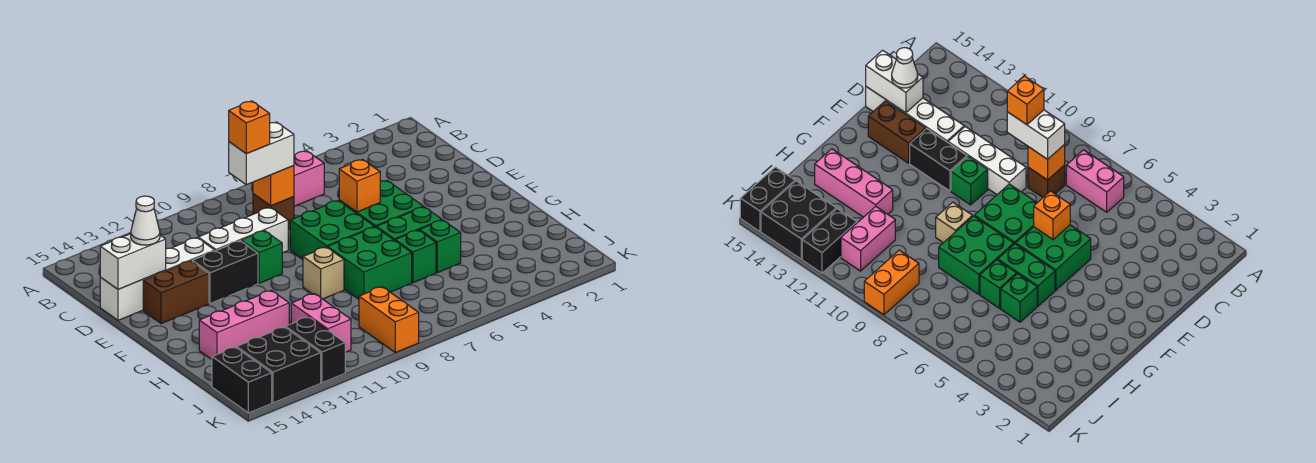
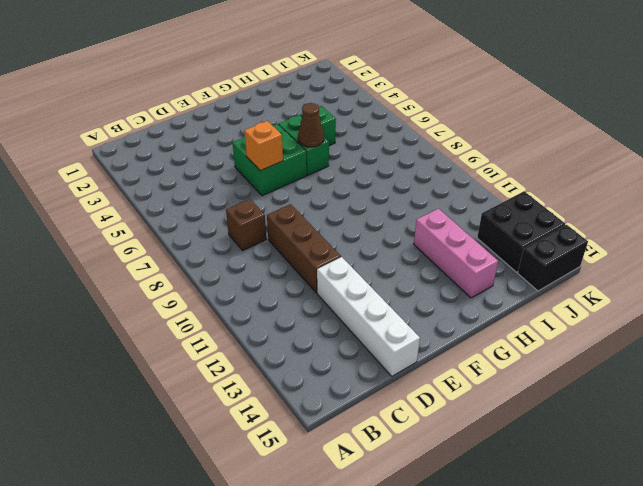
brown 1x3 brick [267,204,341,293] -> white 1x3 brick [198,207,288,253]
brown 1x1 cone [298,103,324,147] -> none
none -> pink 1x2 brick [294,151,324,206]
none -> green 2x2 brick [290,201,374,259]
none -> green 1x1 brick [241,231,282,283]

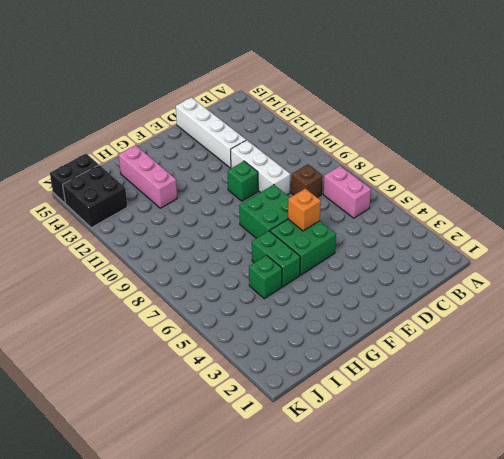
none -> black 1x2 brick [192,241,258,303]
none -> brown 1x2 brick [143,261,209,324]
none -> green 2x2 brick [328,227,412,299]

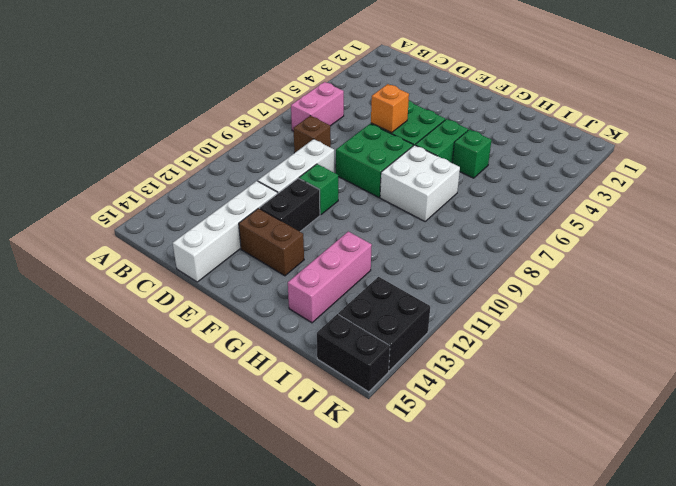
brown 1x2 brick [239,208,304,276] -> brown 1x2 brick turned to [143,261,209,324]
white 2x2 brick [380,145,460,221] -> green 2x2 brick [328,227,412,299]
none -> tan 1x1 brick [303,247,344,299]
none -> green 1x1 brick [395,230,436,283]
none -> pink 1x2 brick [291,294,351,352]

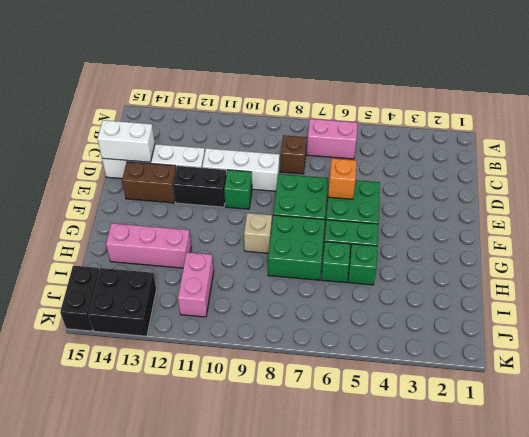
none -> orange 1x2 brick [359,287,419,353]
none -> black 1x2 brick [286,317,345,383]
none -> orange 1x1 brick [253,166,294,206]

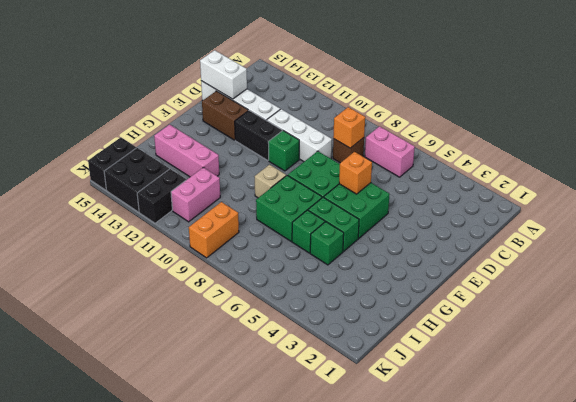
none -> white 1x2 brick [229,122,294,185]
none -> white 1x1 cone [131,196,160,245]
none -> orange 1x1 brick [229,101,270,154]

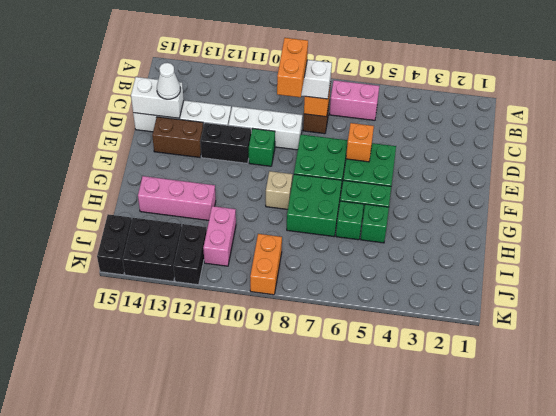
orange 1x2 brick [277,38,308,97] -> orange 1x1 brick [229,101,270,154]

